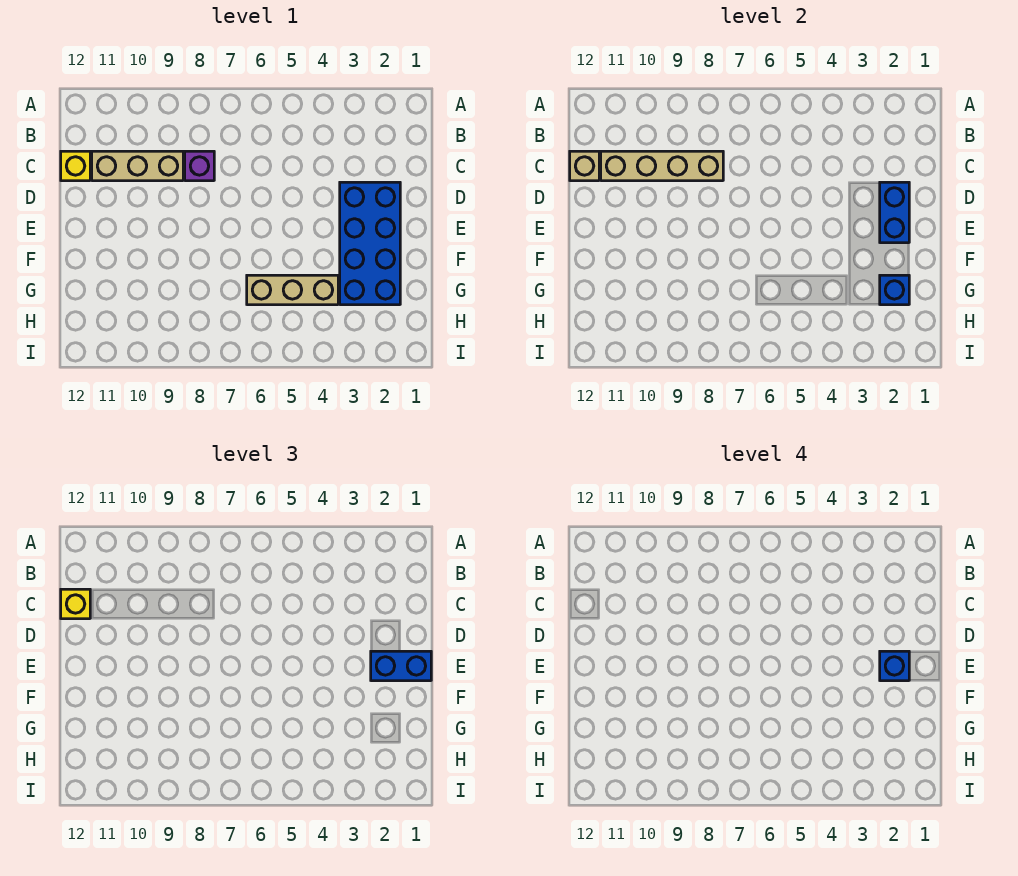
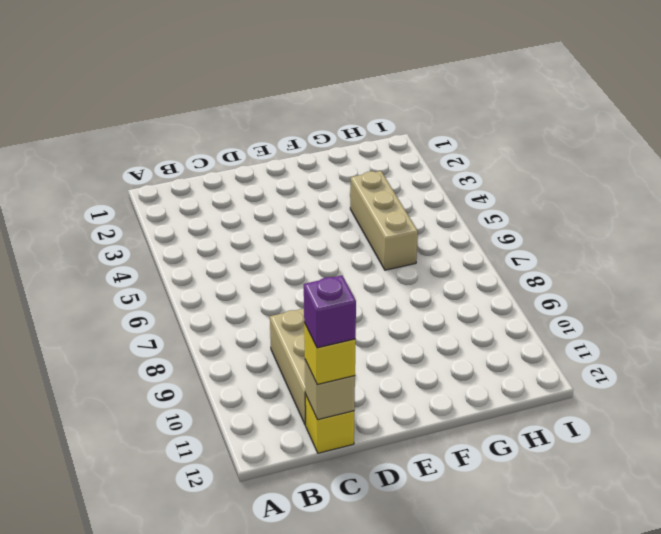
purple 1x1 brick [304,275,356,348] -> purple 1x1 brick moved to [185,151,214,181]
none -> blue 2x4 brick [340,182,400,305]
none -> tan 1x4 brick [601,151,723,181]
none -> blue 1x2 brick [880,182,909,243]

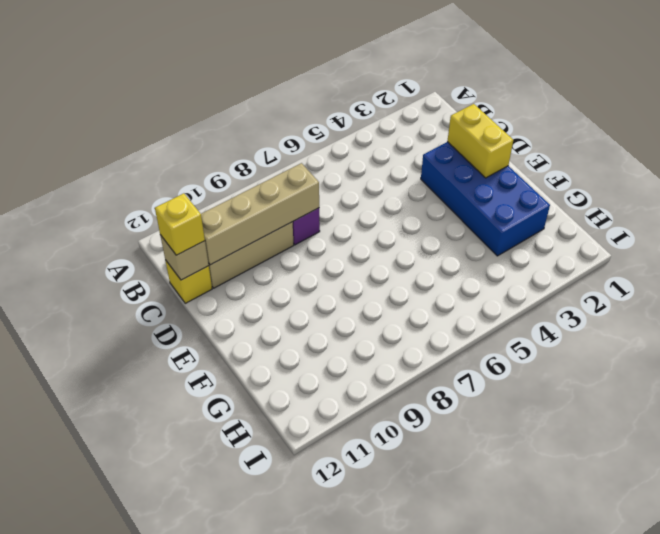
yellow 1x2 brick [447,104,513,178] -> blue 1x2 brick [880,182,909,243]
none -> tan 1x3 brick [247,275,338,305]
none -> blue 1x1 brick [880,275,909,305]
none -> blue 1x2 brick [371,651,431,681]

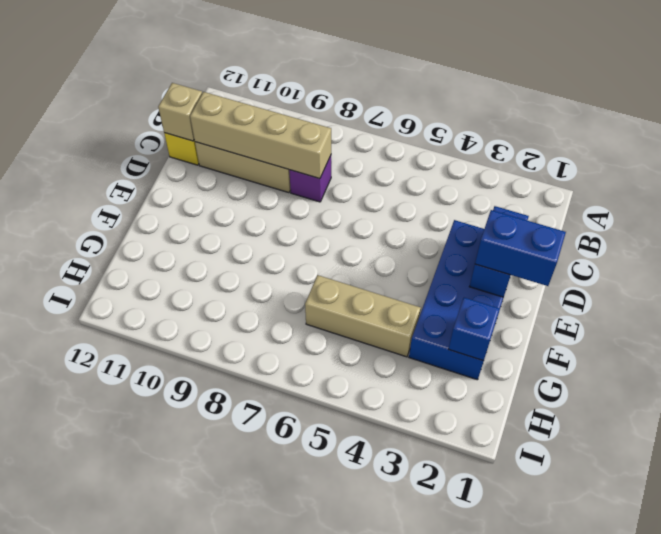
none -> yellow 1x1 brick [61,589,90,619]
none -> blue 1x1 brick [880,651,909,681]

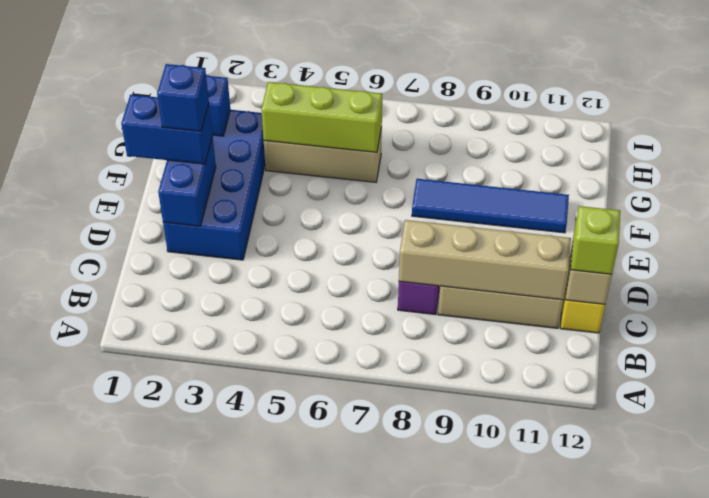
lime 1x1 brick [571,206,620,274] -> yellow 1x1 brick [61,589,90,619]
blue 1x4 tile [412,179,569,233] -> none
lime 1x3 brick [261,82,382,152] -> none

